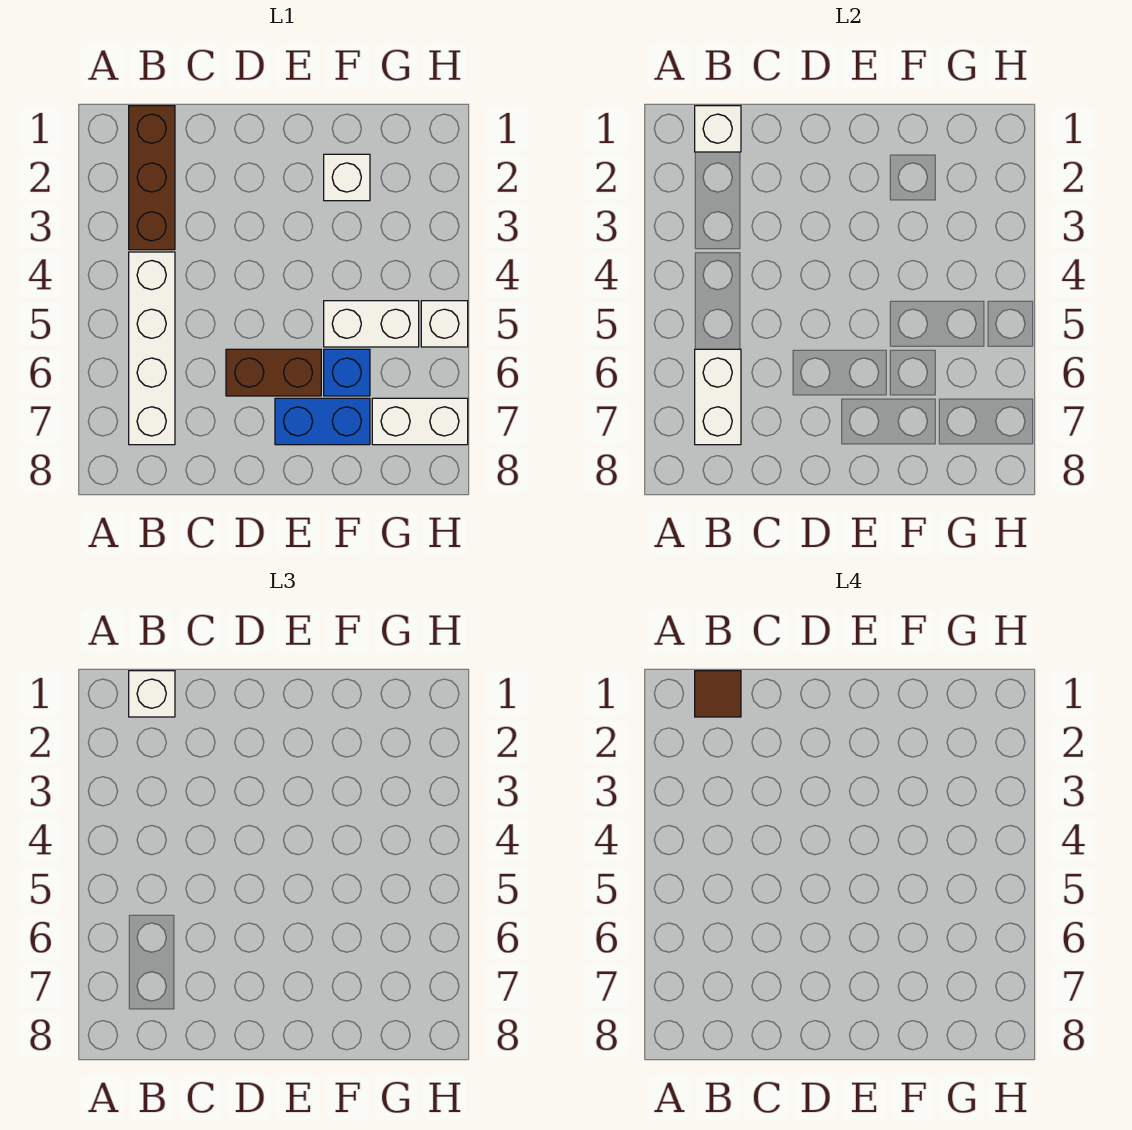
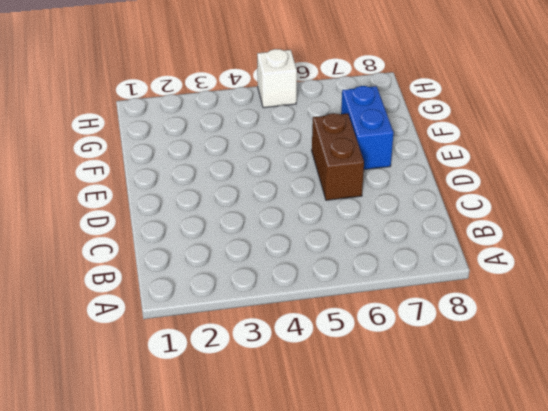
none -> brown 1x3 brick [129,106,175,250]
none -> white 1x4 brick [129,252,175,445]
none -> white 1x1 brick [324,154,370,201]

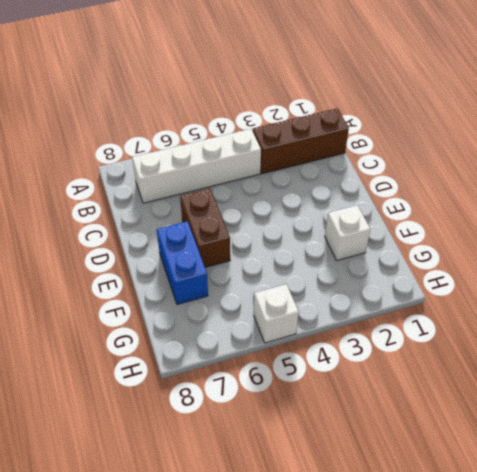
none -> white 1x2 brick [324,301,419,347]
none -> blue 1x1 brick [324,349,370,396]
none -> white 1x2 brick [372,398,468,445]

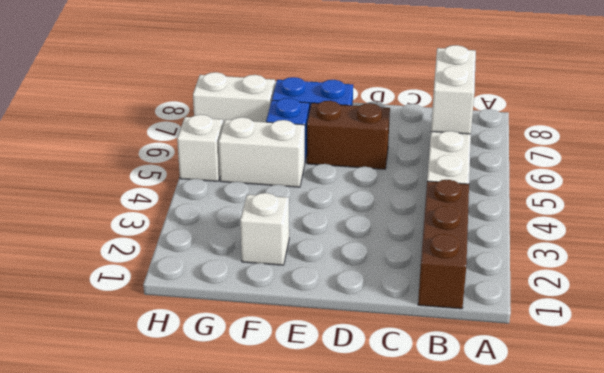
none -> white 1x1 brick [695,106,741,152]
none -> white 1x1 brick [129,671,175,717]
none -> brown 1x1 tile [695,671,741,717]

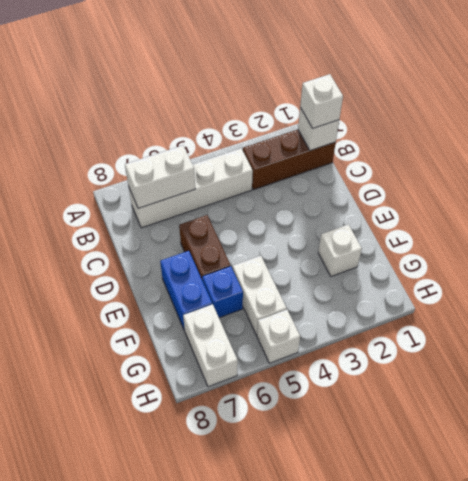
none -> brown 1x1 tile [695,671,741,717]

